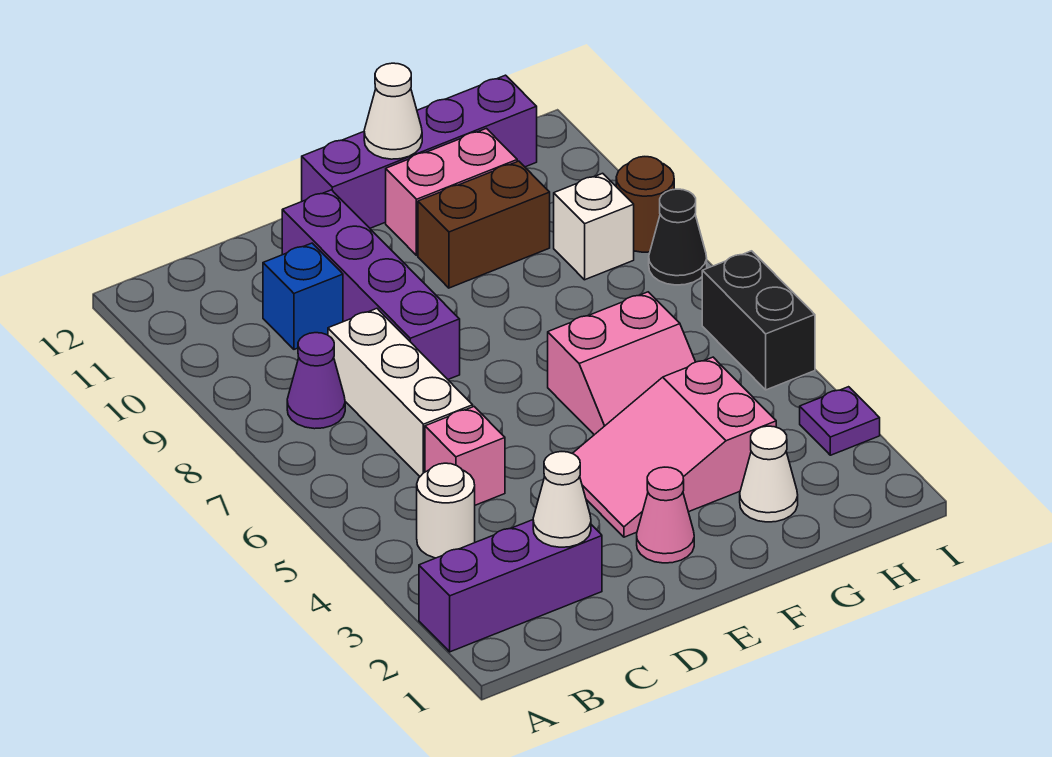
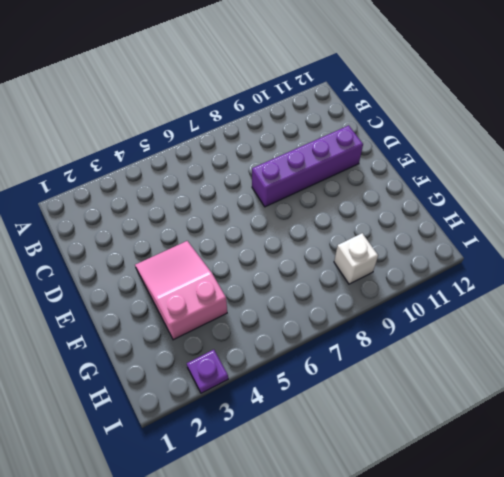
none -> purple 1x3 brick [419,520,602,652]
none -> white 1x1 round brick [417,463,475,558]
none -> purple 1x1 cone [287,333,345,429]

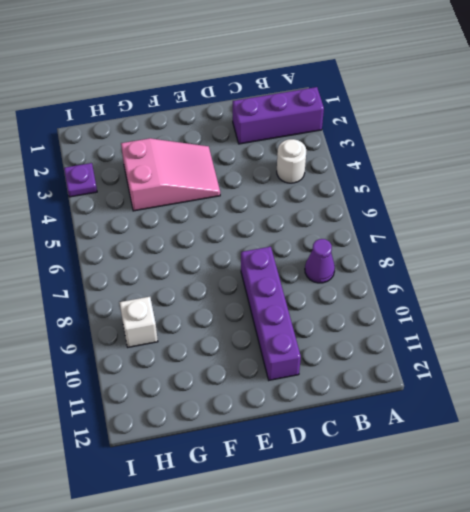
none -> pink 1x1 brick [425,407,505,505]
none -> white 1x3 brick [328,309,473,476]
none -> blue 1x1 brick [263,243,343,349]

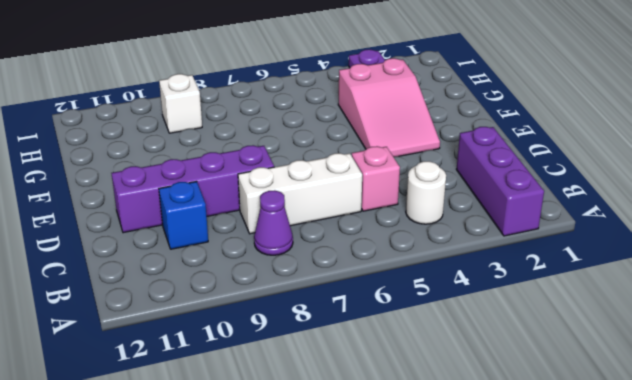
none -> pink 1x1 cone [637,467,694,563]
none -> purple 1x4 brick [302,75,537,228]
none -> pink 2x2 slope [548,292,695,435]

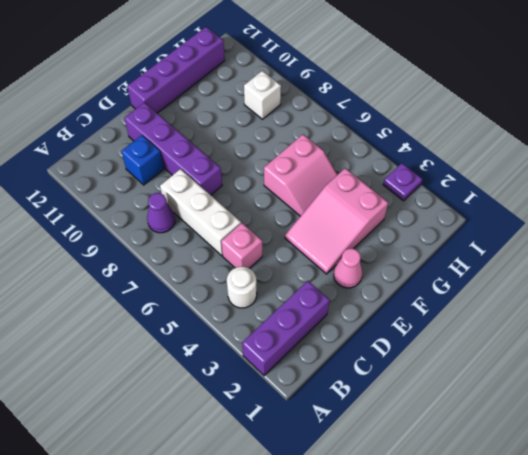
none -> brown 1x2 brick [418,161,550,288]
none -> pink 1x2 brick [386,128,517,255]
none -> white 1x1 cone [740,426,798,522]

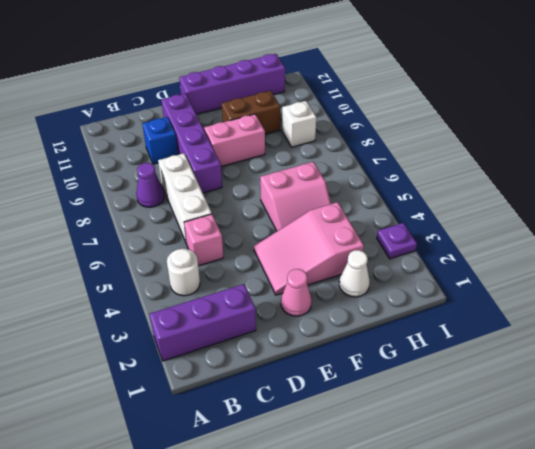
pink 1x2 brick [204,114,265,167] -> pink 1x2 brick moved to [386,128,517,255]
none -> black 1x2 brick [702,251,815,390]
none -> black 1x1 cone [649,189,707,285]
none -> brown 1x1 round brick [616,157,674,252]

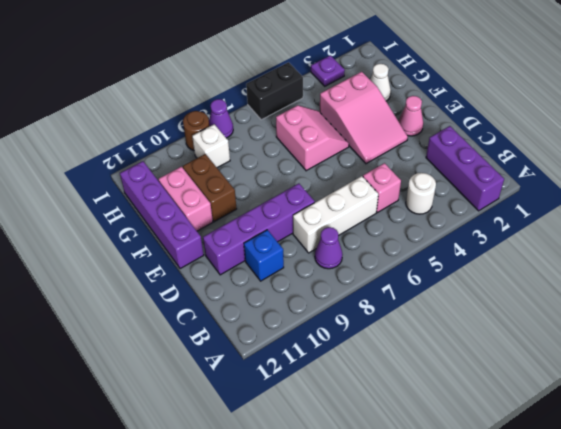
purple 1x1 cone [209,99,233,138] -> black 1x1 cone [649,189,707,285]
none -> white 1x1 cone [533,452,591,547]
none -> white 1x1 cone [364,63,422,159]

